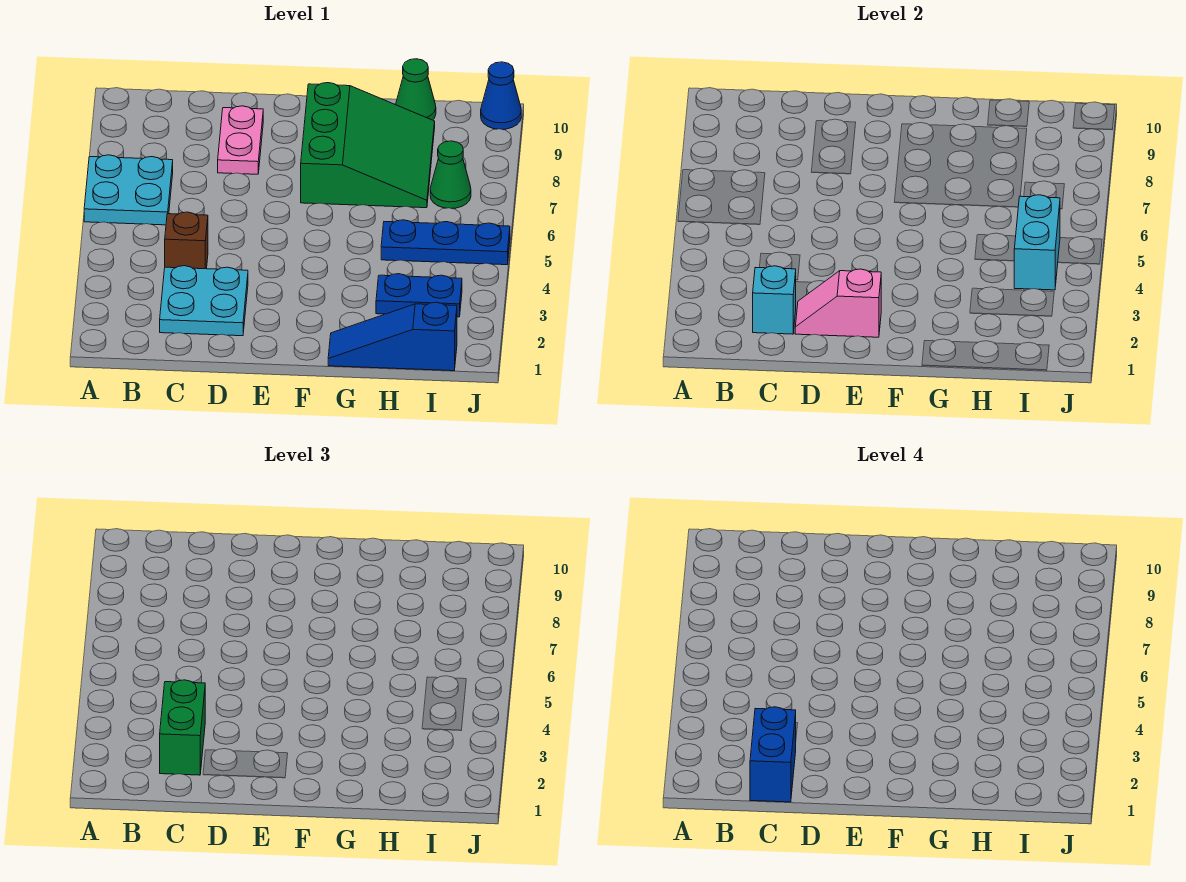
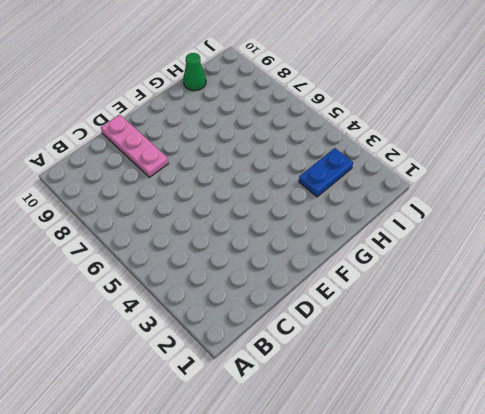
pink 1x3 plate [101,114,168,177] -> pink 1x2 plate [218,106,263,174]
none -> cyan 2x2 plate [84,155,173,225]
none -> cyan 2x2 plate [160,266,248,336]
none -> brown 1x1 brick [165,212,208,269]

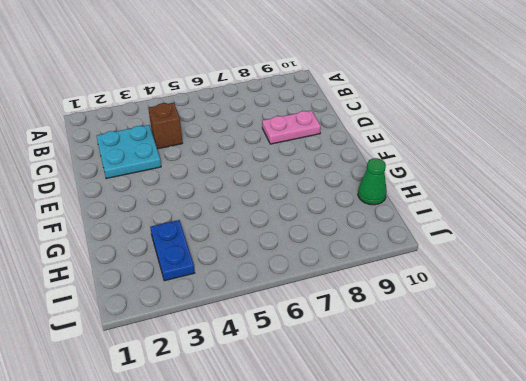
none -> cyan 2x2 plate [84,155,173,225]
none -> green 3x3 slope [301,83,435,208]
none -> blue 1x3 slope [328,302,457,371]

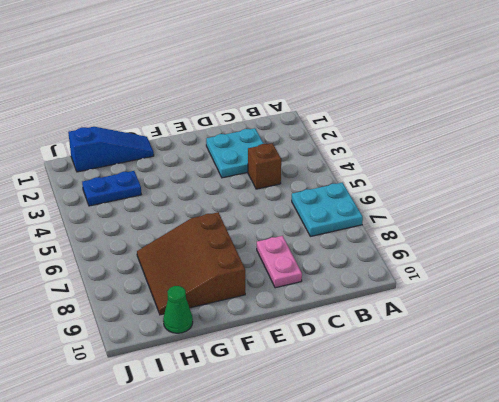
brown 3x3 slope [137,212,245,315] -> green 3x3 slope [301,83,435,208]
none -> blue 1x3 plate [381,220,510,265]
none -> green 1x1 cone [430,141,471,208]
none -> blue 1x1 cone [481,62,521,129]

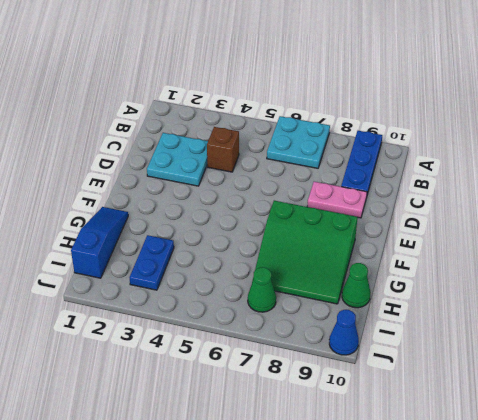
blue 1x3 plate [341,131,382,198] -> blue 1x3 plate moved to [381,220,510,265]
none -> cyan 1x1 brick [753,266,796,334]
none -> pink 1x2 slope [795,269,881,337]
none -> cyan 1x2 brick [1014,195,1060,290]

